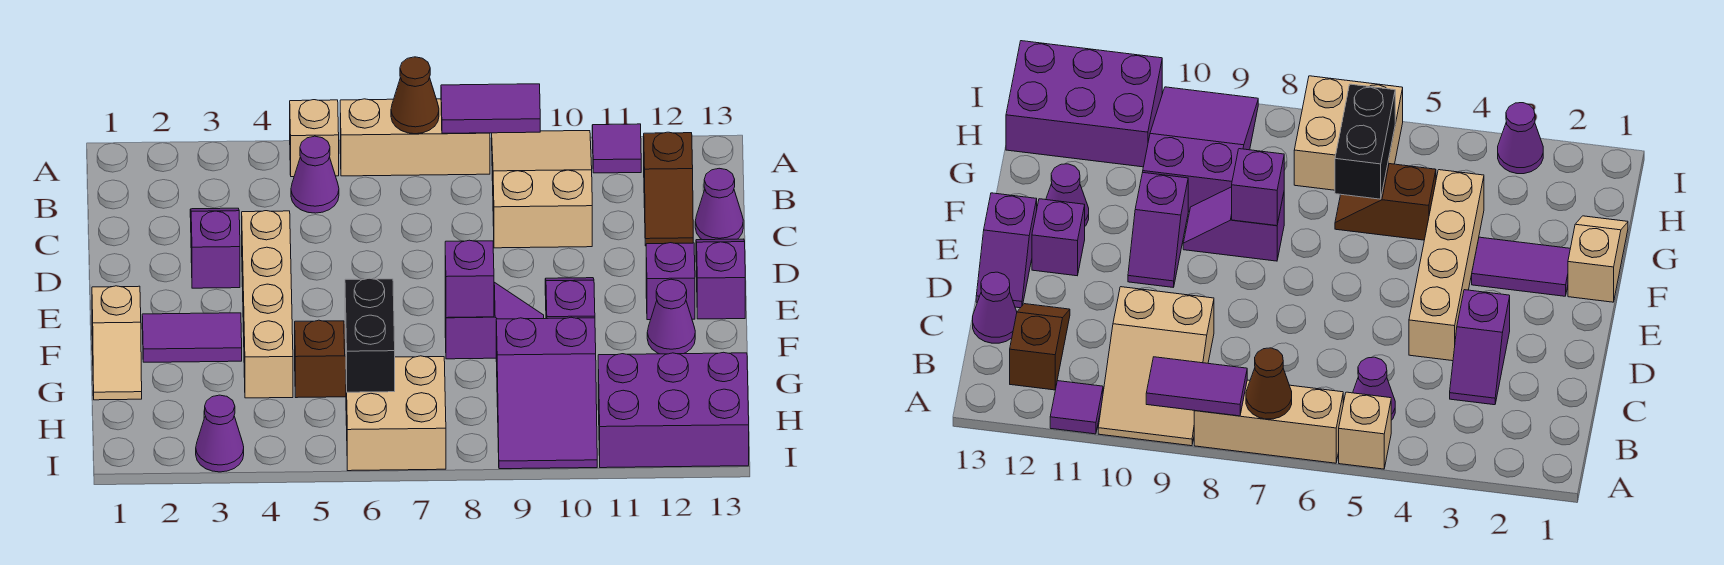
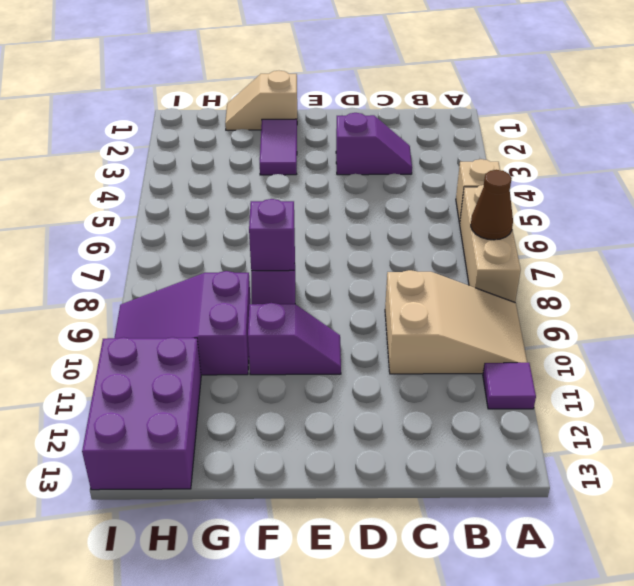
none -> purple 1x1 cone [291,136,339,213]
none -> brown 1x2 slope [644,132,693,246]
none -> purple 1x1 cone [695,168,743,240]

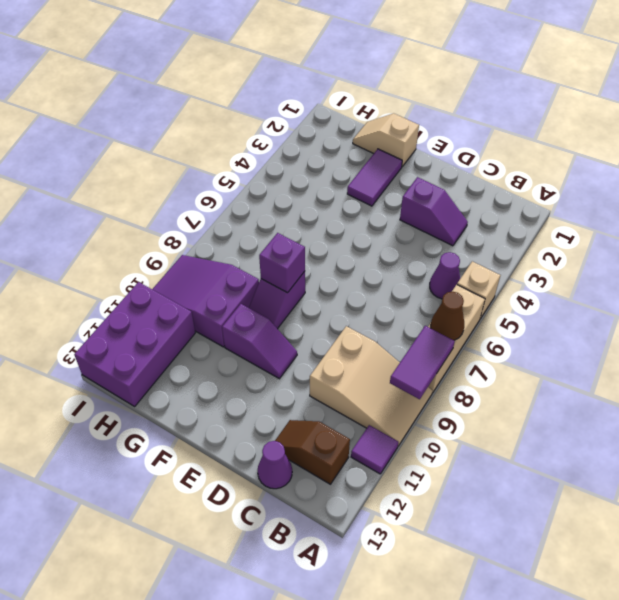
none -> tan 1x4 brick [242,211,293,398]
none -> purple 1x2 slope [696,239,745,319]
none -> purple 1x1 brick [646,243,695,320]

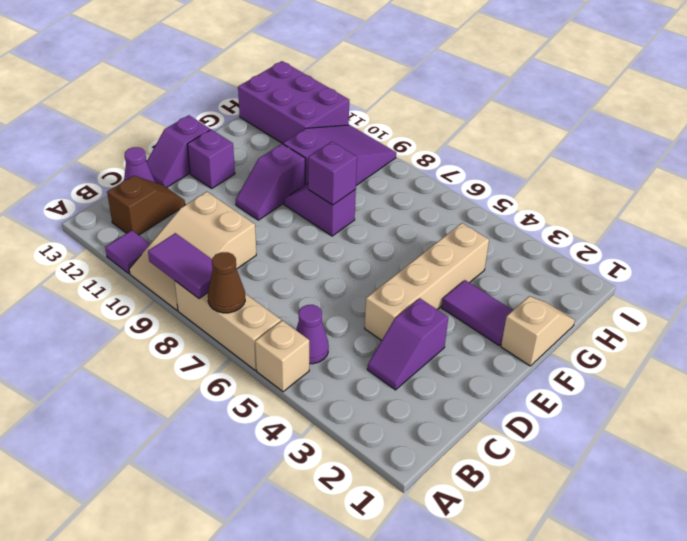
none -> purple 1x1 cone [647,279,695,354]
none -> brown 1x2 slope [295,320,346,398]
none -> tan 2x2 brick [346,356,446,471]

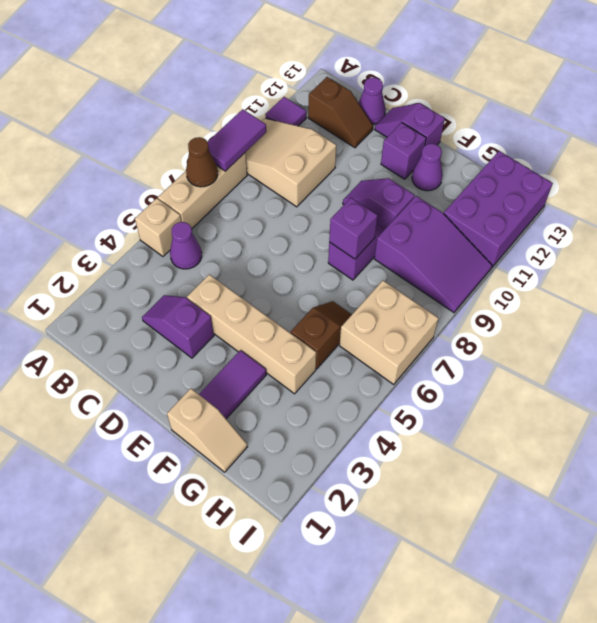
none -> purple 1x1 cone [196,395,244,472]
none -> black 1x2 brick [345,278,395,392]

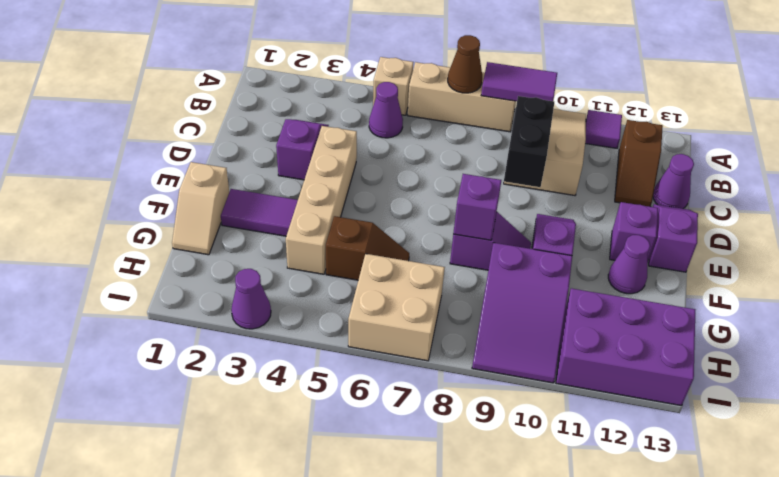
black 1x2 brick [504,96,554,187] -> black 1x2 brick moved to [345,278,395,392]

